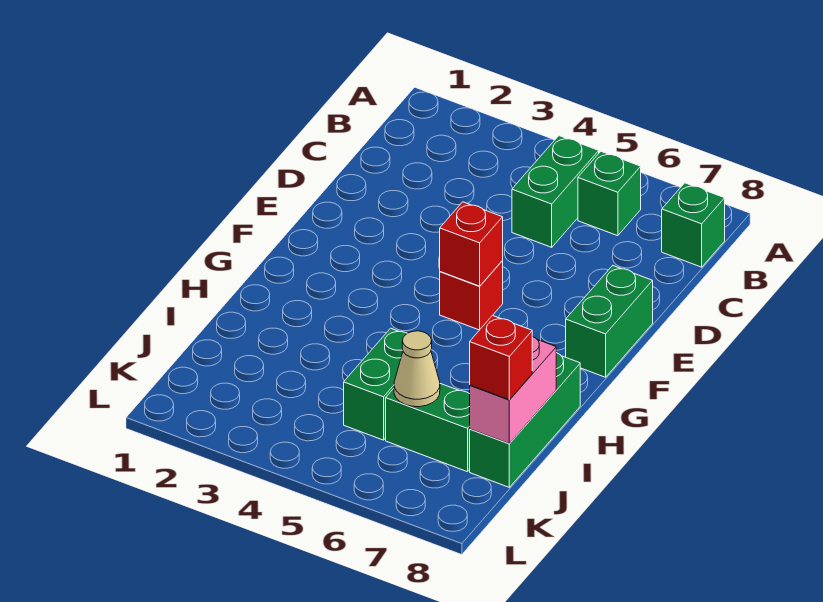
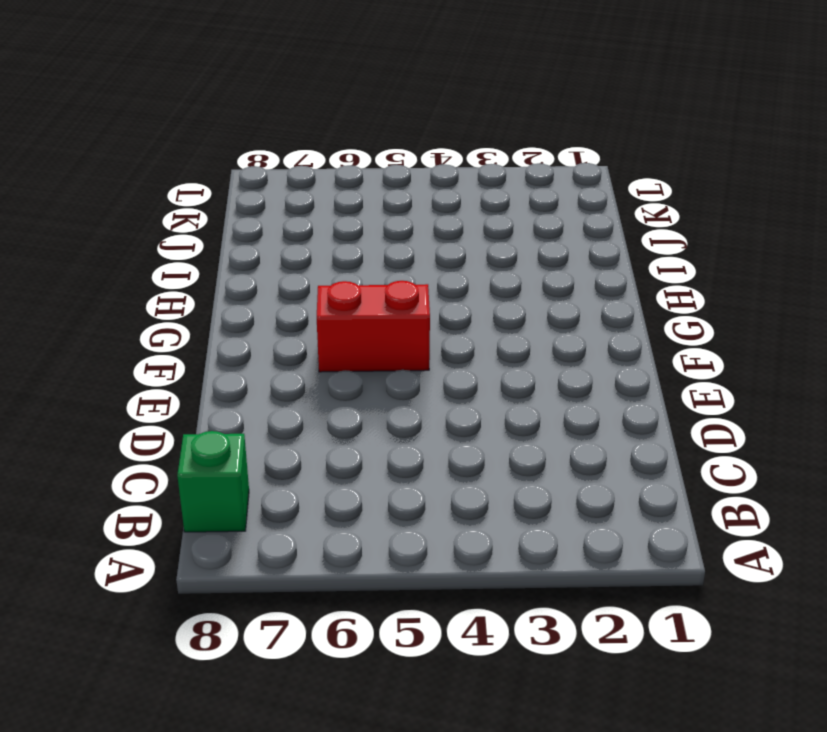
red 1x2 brick [317,281,430,372] -> red 1x1 brick [440,261,503,330]
none -> green 1x2 brick [512,136,599,247]
none -> green 1x1 brick [578,152,641,236]
none -> green 1x2 brick [566,266,653,377]

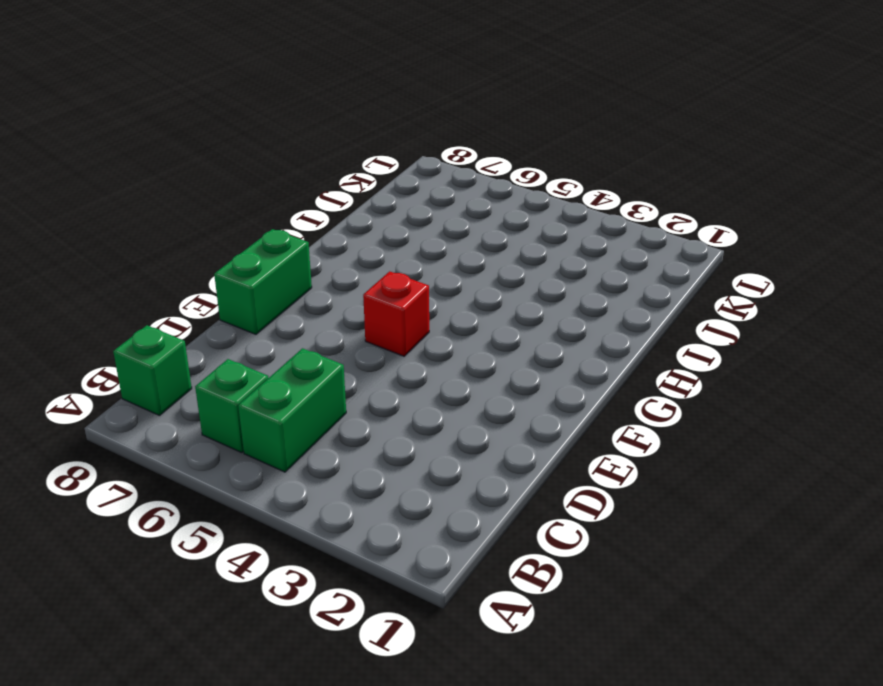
none -> green 1x3 brick [470,353,580,487]
none -> green 1x2 brick [344,328,407,440]
none -> green 1x2 brick [386,384,470,472]

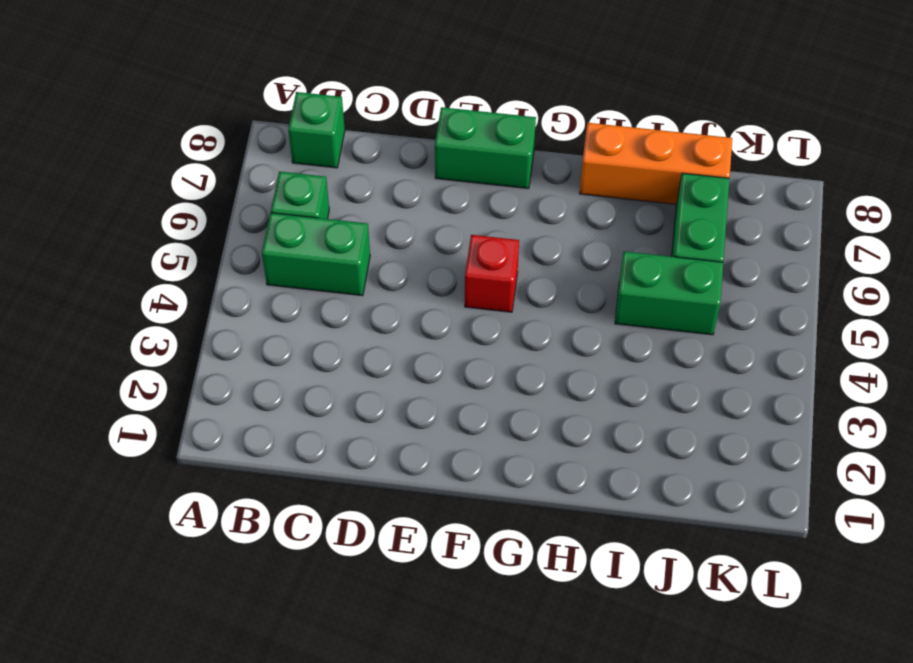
orange 1x3 brick [579,123,732,204] -> green 1x3 brick [470,353,580,487]
none -> red 1x1 brick [440,202,503,286]
none -> pink 1x2 brick [470,336,556,443]
none -> tan 1x1 cone [394,331,440,407]

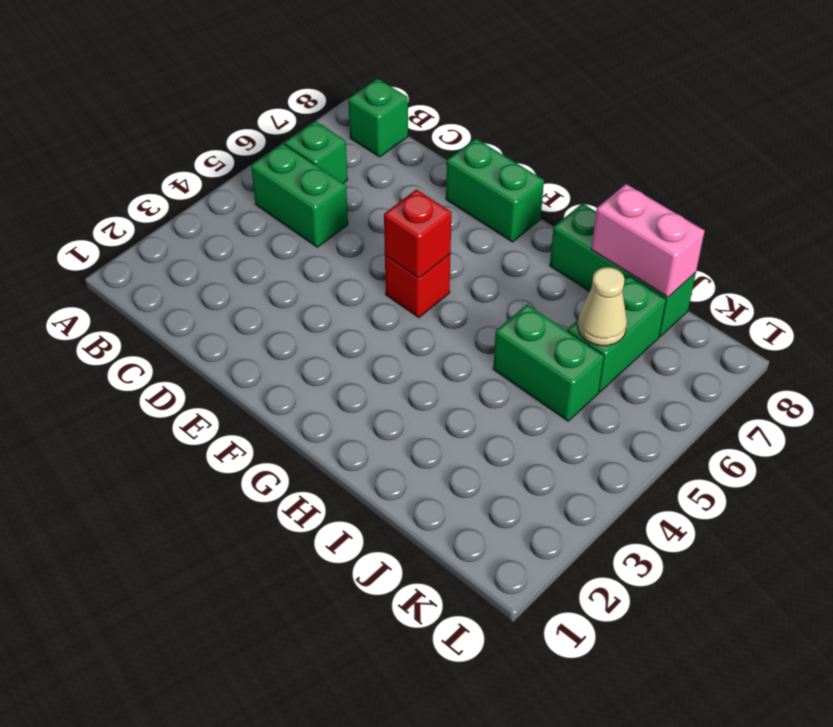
none -> red 1x1 brick [470,315,532,400]

